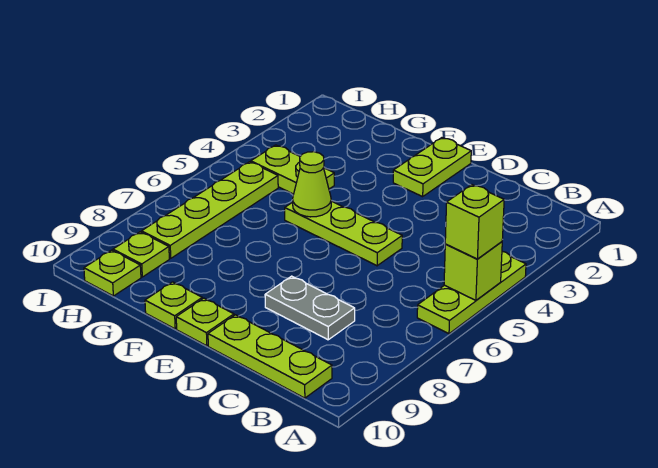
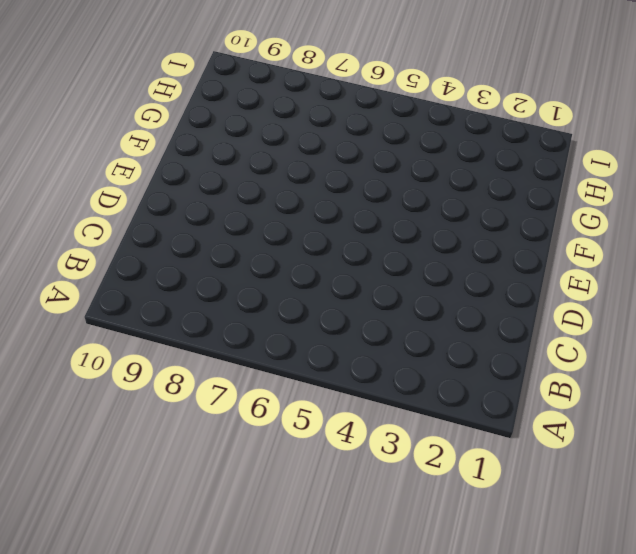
none -> lime 1x3 plate [417,251,526,334]
none -> lime 1x3 plate [208,315,332,398]
none -> grey 1x2 plate [265,276,355,340]

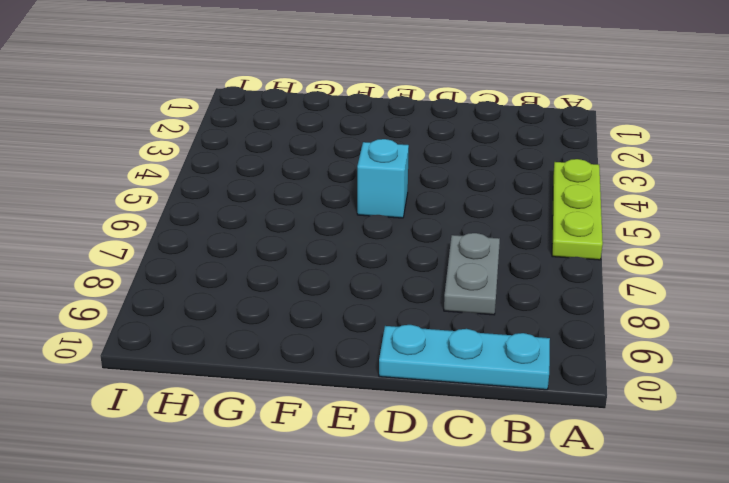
cyan 1x3 plate [379,325,550,390] -> lime 1x3 plate [208,315,332,398]
grey 1x2 plate [444,233,500,315] -> grey 1x2 plate turned to [265,276,355,340]
cyan 1x1 brick [357,139,409,218] -> lime 1x3 plate [285,201,402,266]
none -> lime 1x2 plate [393,138,471,197]
none -> lime 1x1 plate [176,298,234,346]
none -> lime 1x1 plate [145,282,202,329]

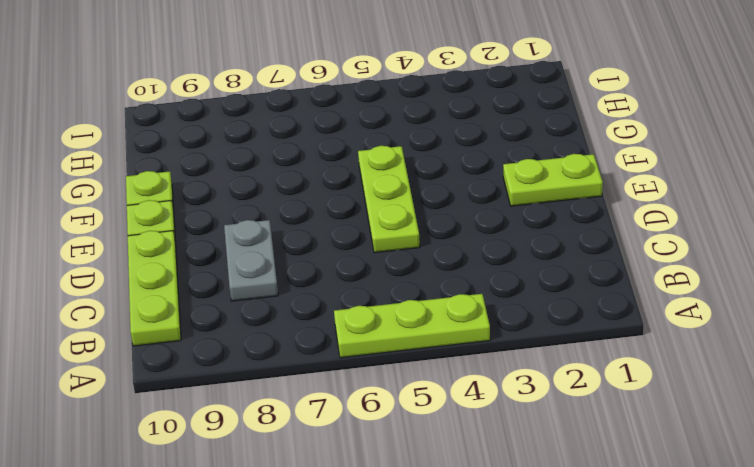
none -> lime 1x2 plate [251,145,334,194]
none -> lime 1x4 plate [142,162,278,258]
none -> lime 1x1 plate [113,232,169,277]

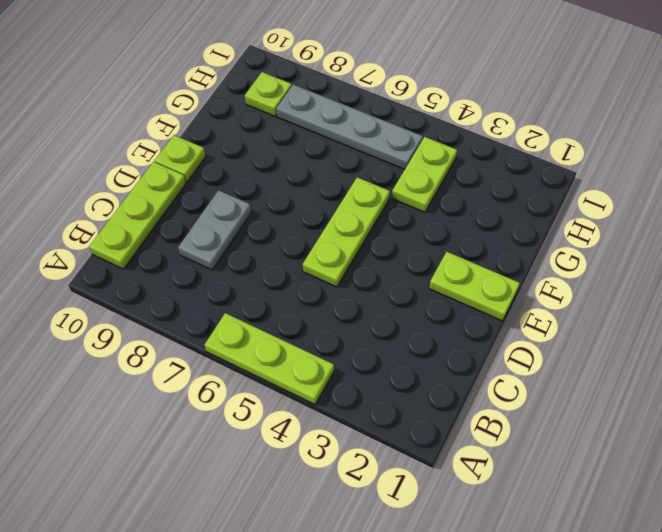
grey 1x4 plate [276,84,423,169] -> lime 1x4 plate [142,162,278,258]
none -> lime 1x1 plate [145,282,202,329]
none -> lime 1x1 plate [84,250,141,296]
none -> lime 1x1 brick [444,242,502,300]

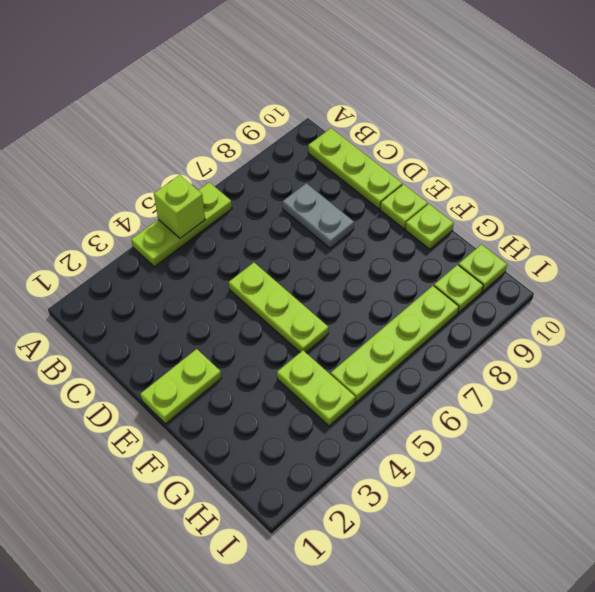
none -> lime 1x1 cone [293,152,331,217]
none -> lime 1x1 brick [445,185,504,259]

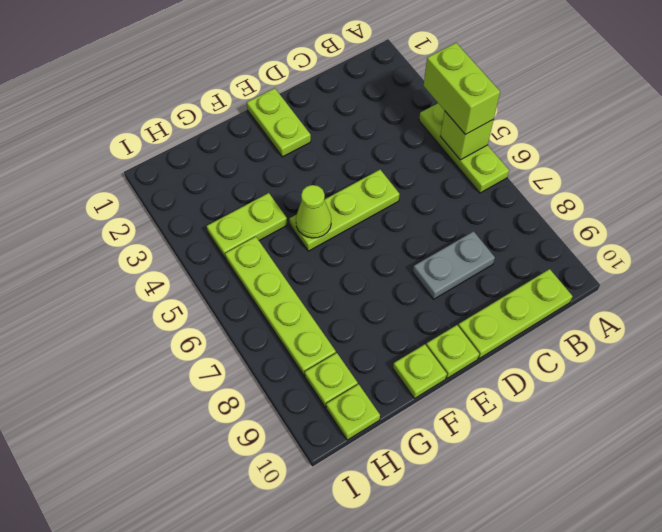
lime 1x2 brick [424,43,500,135] -> lime 1x1 brick [445,185,504,259]

